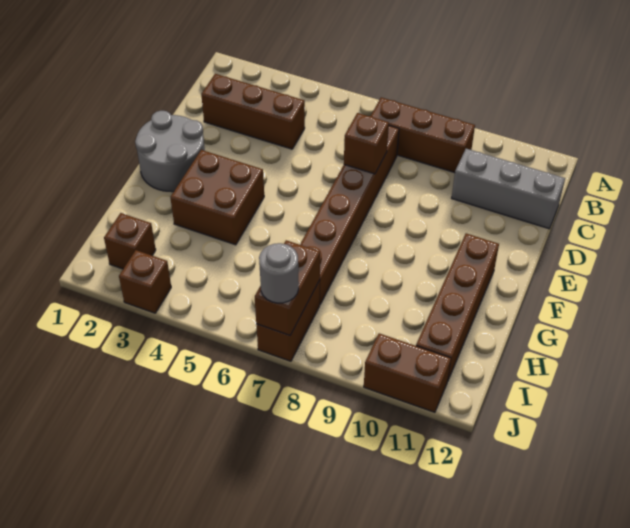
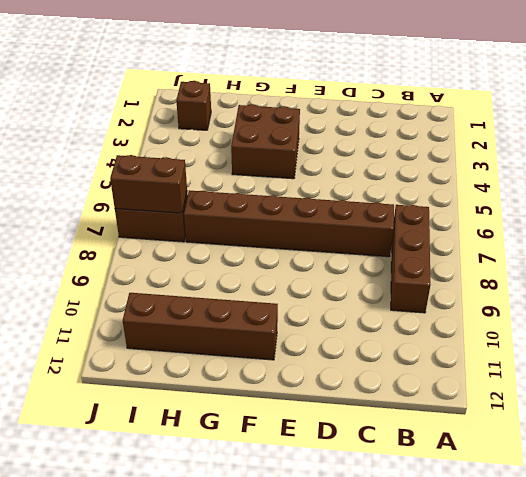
none -> brown 1x3 brick [201,74,305,149]
none -> grey 1x3 brick [452,149,565,229]
none -> grey 2x2 round brick [135,111,205,192]

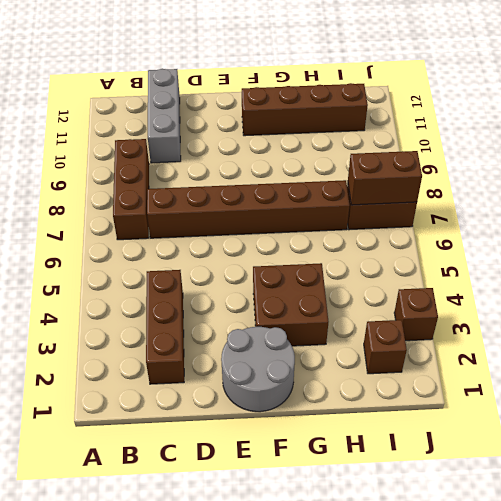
none -> brown 1x2 brick [364,333,451,412]
none -> brown 1x1 brick [344,113,389,174]
none -> grey 1x1 round brick [259,243,299,303]

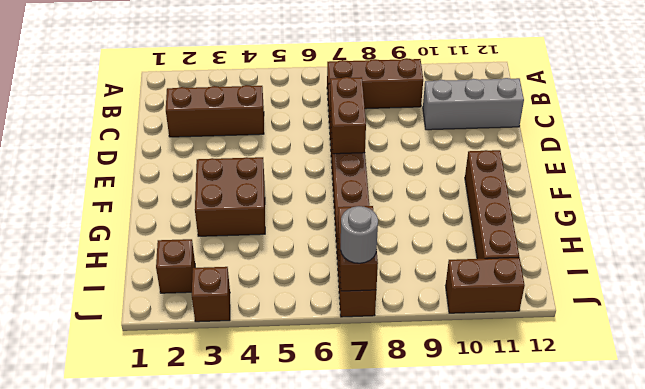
brown 1x2 brick [330,77,366,154] -> brown 1x1 brick [344,113,389,174]
none -> grey 2x2 round brick [135,111,205,192]

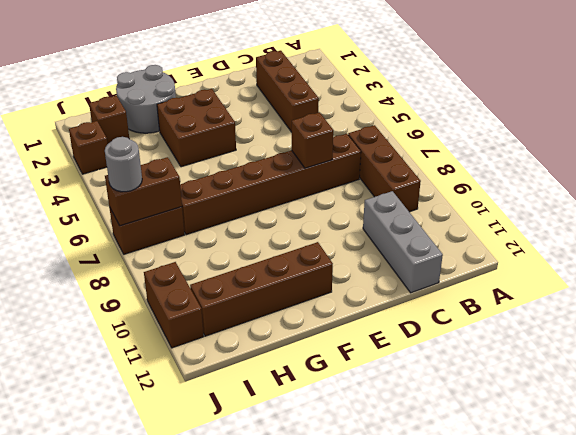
grey 2x2 round brick [116,65,176,133] -> grey 2x2 round brick moved to [135,111,205,192]

